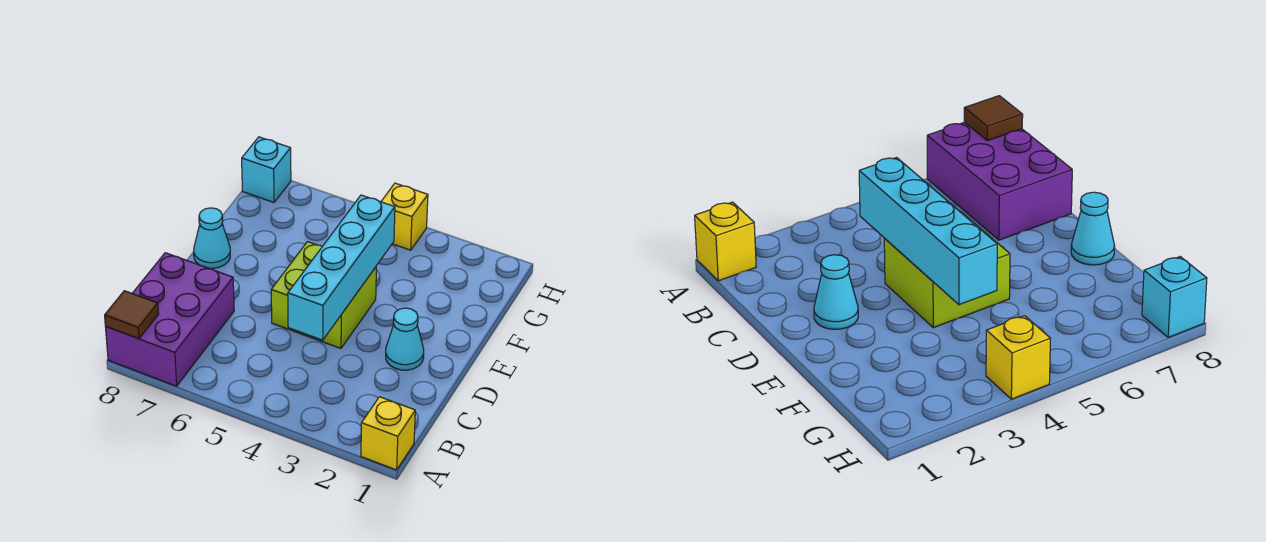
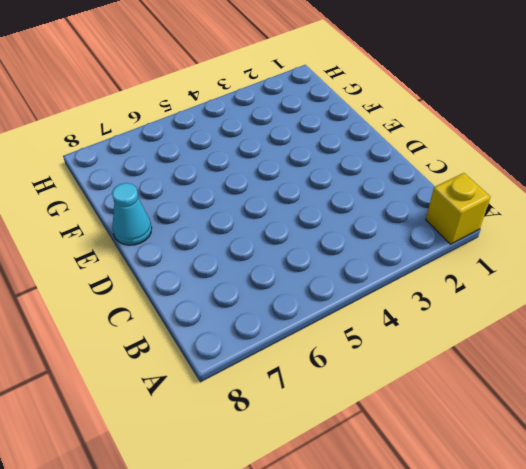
none -> purple 2x3 brick [106,253,234,386]
none -> cyan 1x1 cone [386,308,424,370]

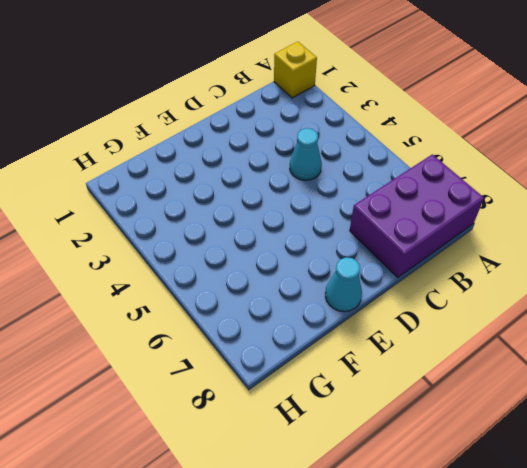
cyan 1x1 cone [290,128,322,180] -> cyan 1x1 cone moved to [386,308,424,370]
none -> lime 2x2 brick [271,242,376,348]
none -> yellow 1x1 brick [381,183,428,250]

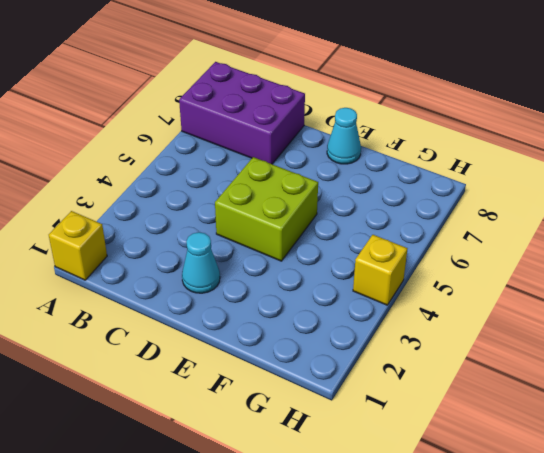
none -> cyan 1x1 brick [242,137,291,202]
none -> brown 1x1 tile [105,291,159,339]

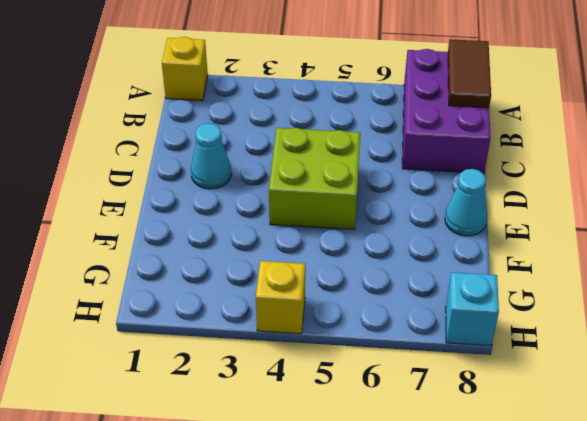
brown 1x2 tile [448,39,491,108] -> brown 1x1 tile [105,291,159,339]
none -> cyan 1x4 brick [288,195,395,340]

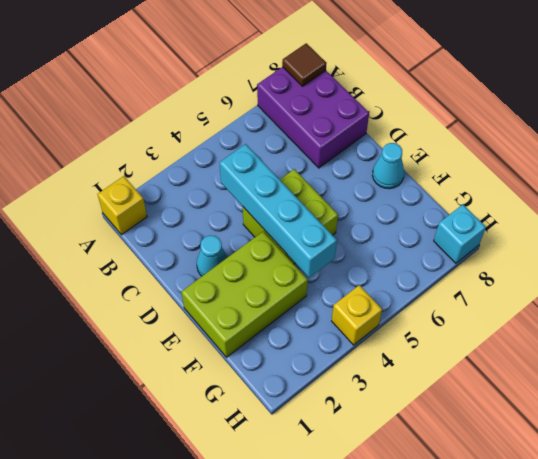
lime 2x3 brick [181,231,308,357] -> none

